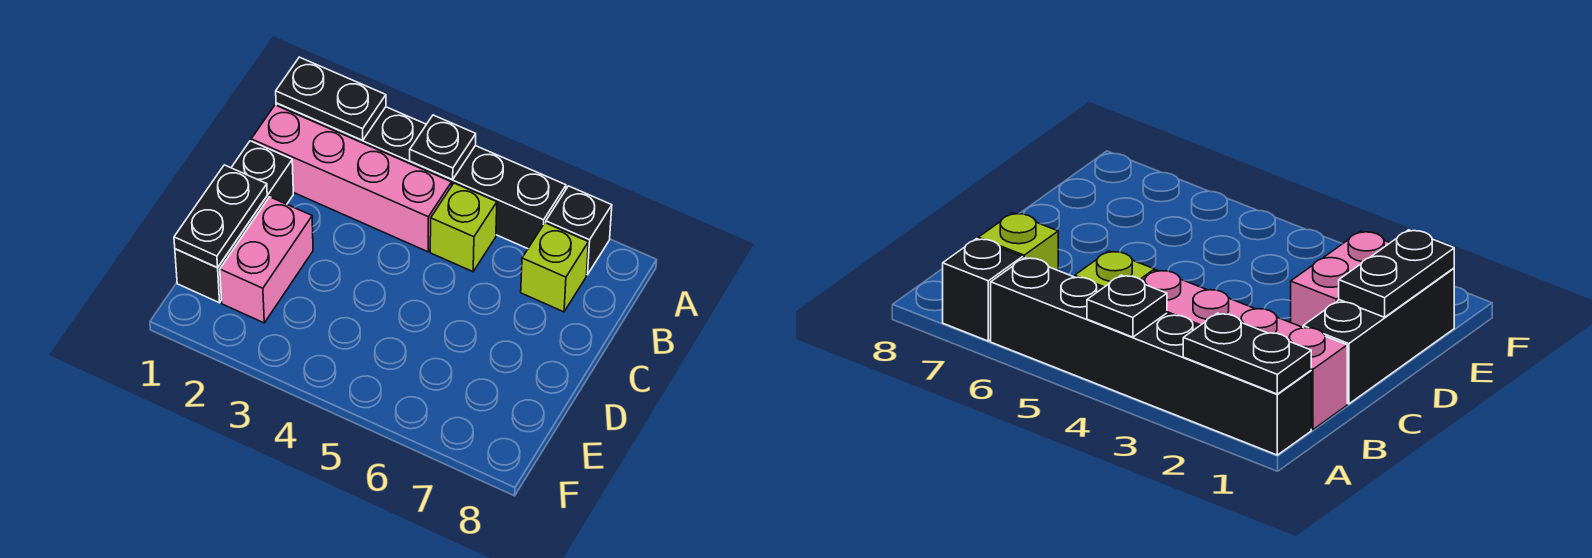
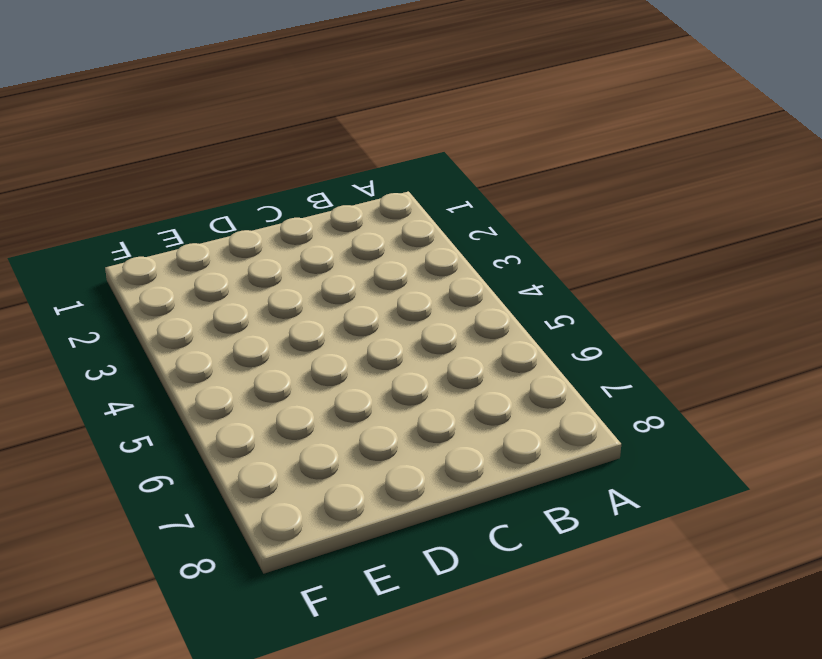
none -> black 1x6 brick [276,103,566,249]
none -> black 1x1 brick [546,186,612,275]

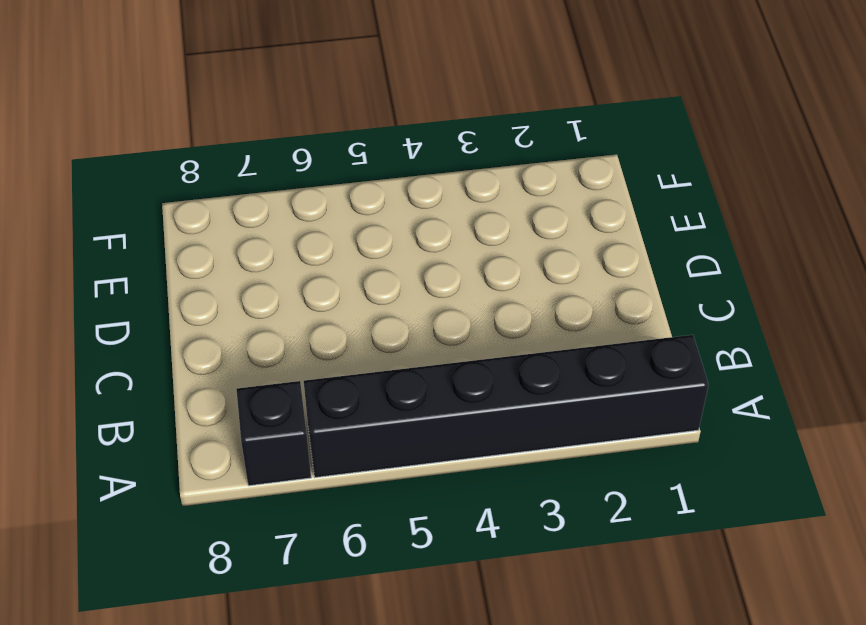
none -> pink 1x4 brick [251,105,452,252]
none -> lime 1x1 brick [430,183,497,272]

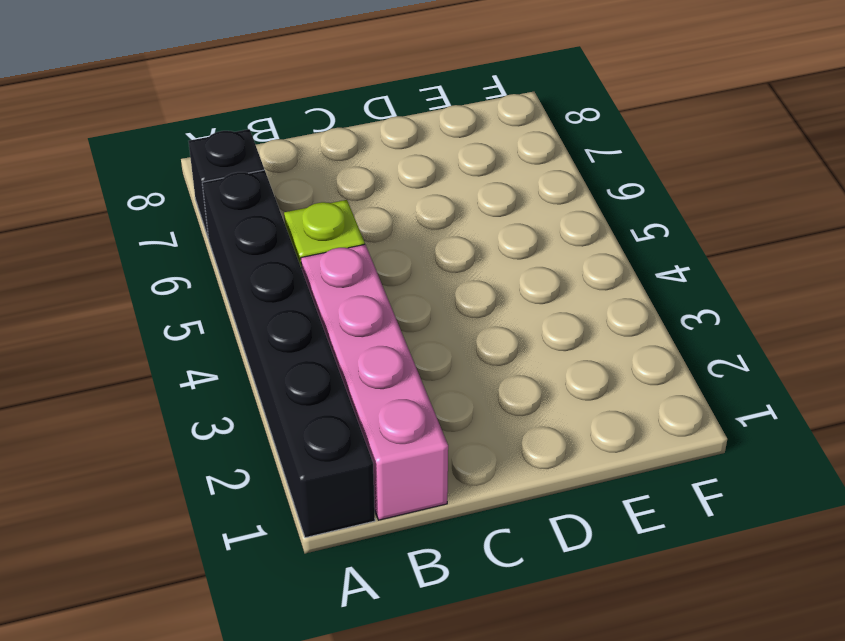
none -> lime 1x1 brick [521,223,588,312]
none -> black 1x3 brick [175,141,293,303]

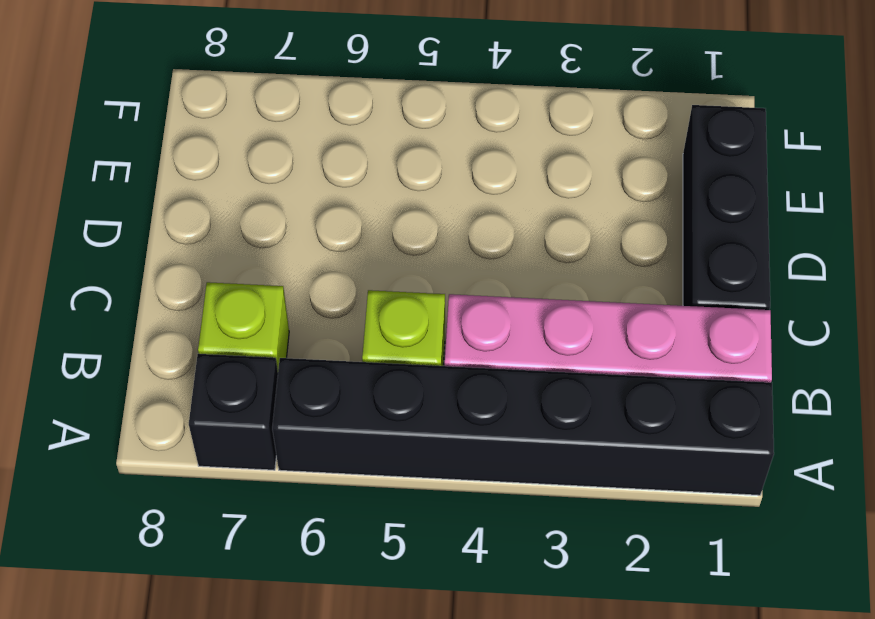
none -> pink 1x2 brick [220,197,313,323]
none -> black 1x2 plate [276,57,386,140]

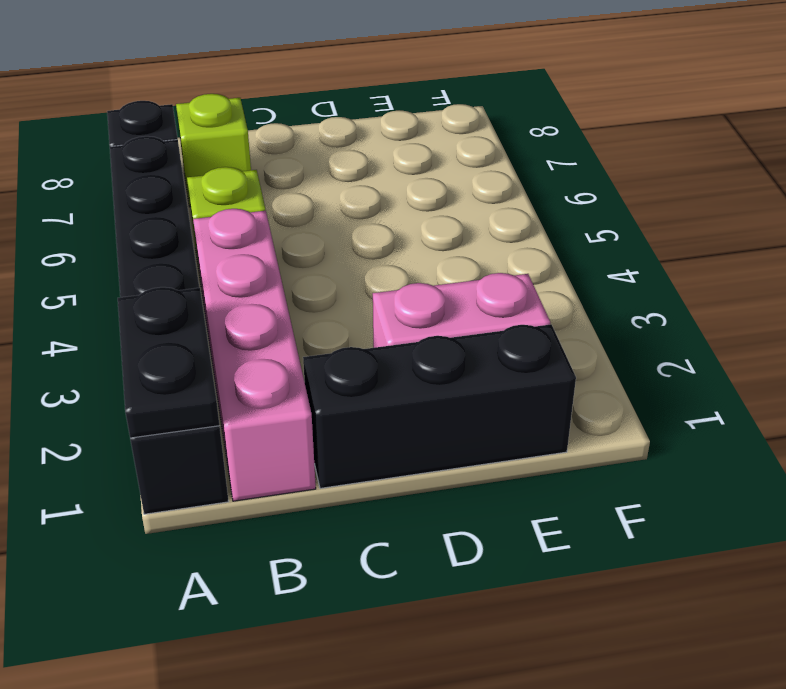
none -> black 1x1 plate [410,115,476,180]
none -> black 1x2 plate [174,165,267,268]

